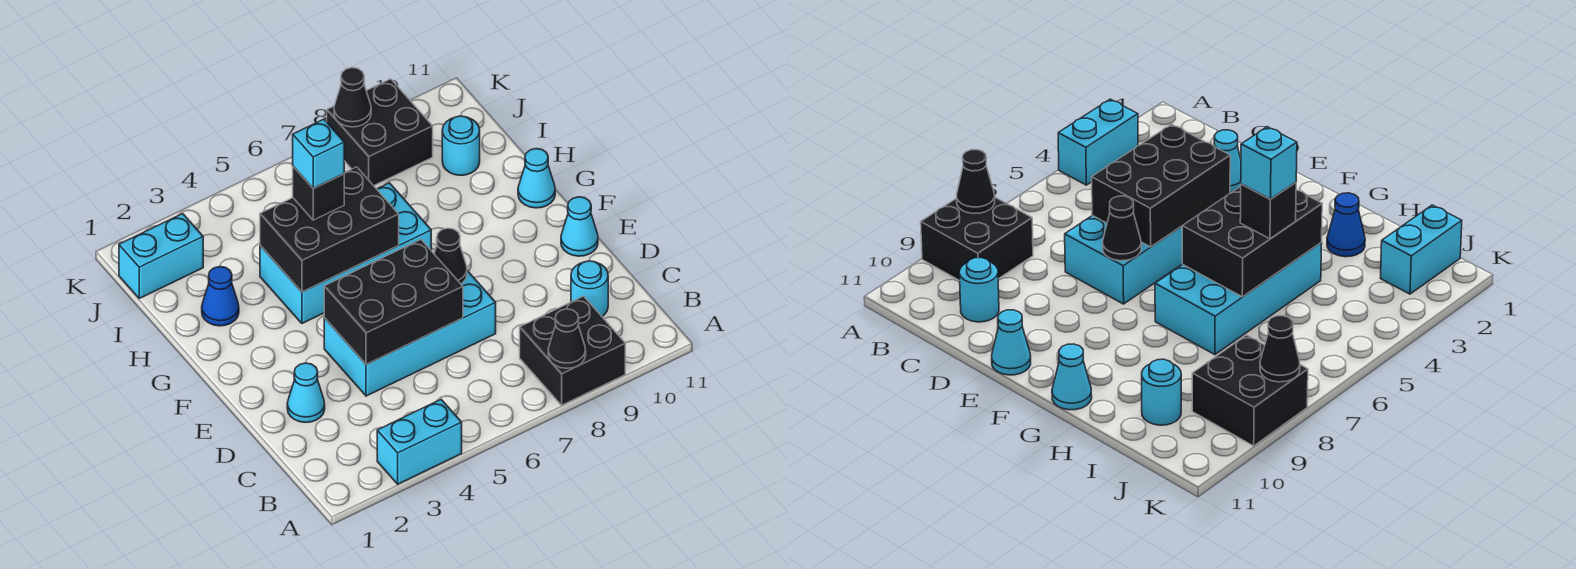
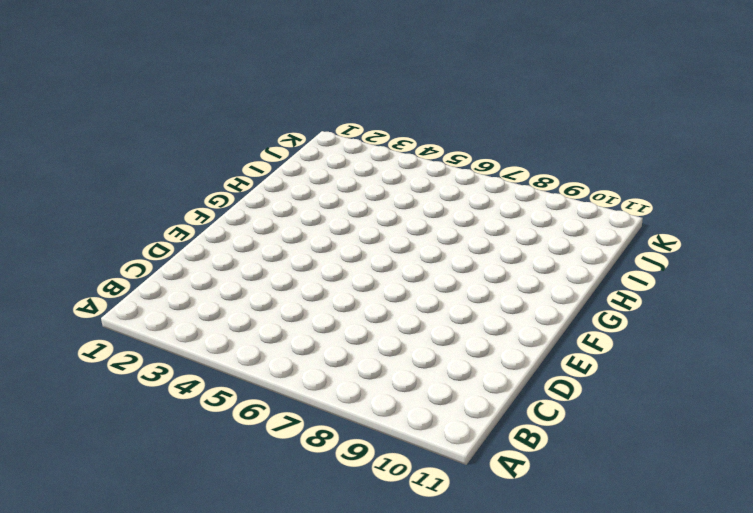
none -> cyan 1x2 brick [377,400,462,484]
none -> black 2x2 brick [520,296,625,405]
none -> cyan 1x1 round brick [571,261,608,316]

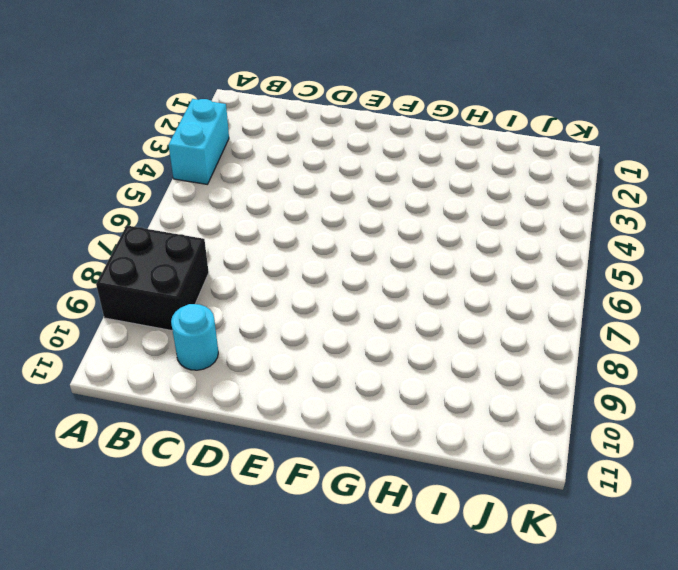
none -> cyan 1x1 cone [287,363,325,422]
none -> cyan 2x4 brick [324,271,496,396]
none -> cyan 1x1 cone [561,197,598,256]

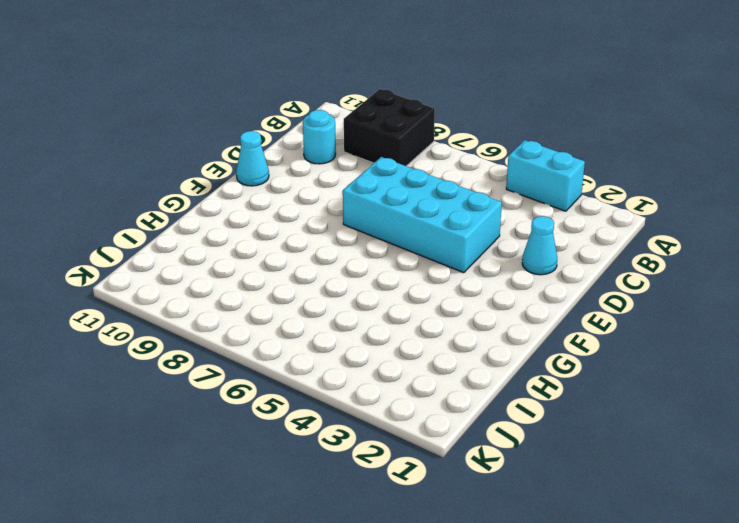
none -> cyan 2x4 brick [260,183,431,323]
none -> cyan 1x1 cone [518,149,555,208]
none -> blue 1x1 cone [202,267,239,326]

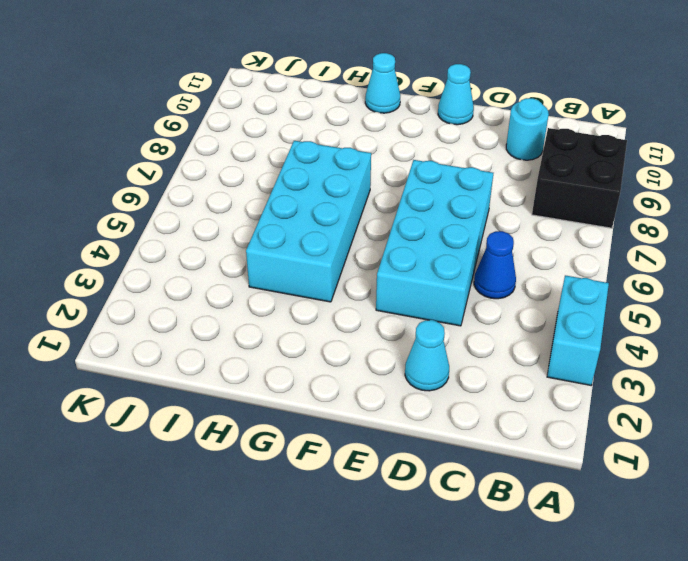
blue 1x1 cone [474,231,516,299] -> blue 1x1 cone moved to [202,267,239,326]
none -> cyan 1x1 round brick [442,116,480,175]
none -> cyan 1x2 brick [119,214,203,298]
none -> black 2x2 brick [327,79,433,186]

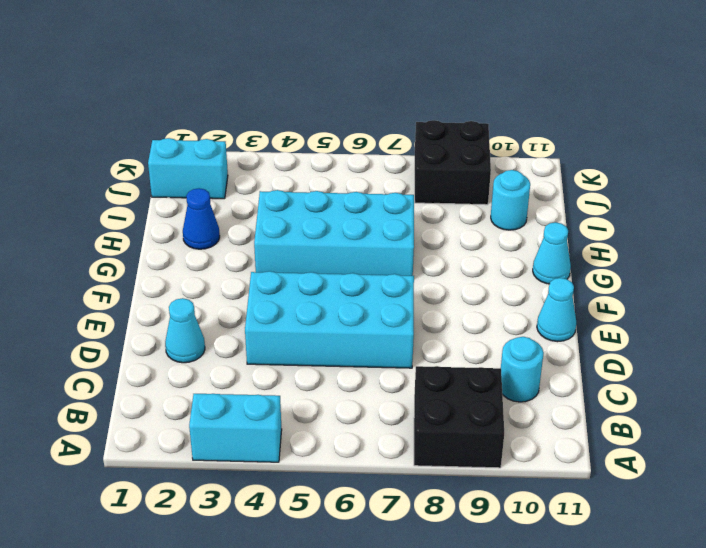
none -> black 1x1 cone [548,309,586,368]
none -> black 2x3 brick [324,240,463,364]
none -> black 1x1 cone [434,228,467,284]

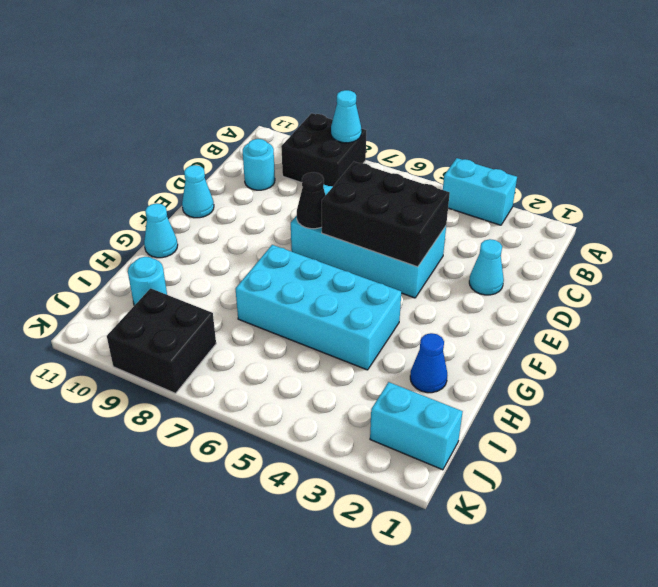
cyan 1x1 cone [331,90,361,143] -> black 1x1 cone [548,309,586,368]
none -> black 2x3 brick [260,167,399,292]
none -> black 1x1 cone [334,68,371,127]
none -> black 1x1 brick [293,166,344,220]

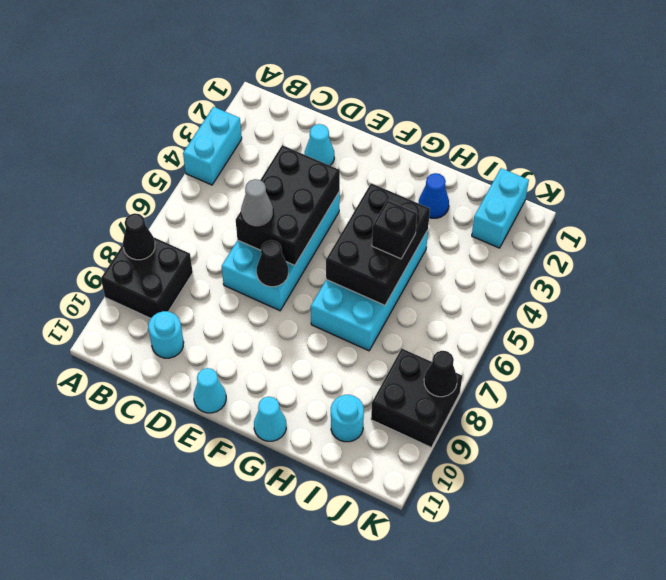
grey 1x1 cone [241,179,273,227] -> none
none -> cyan 1x1 brick [293,119,344,188]

